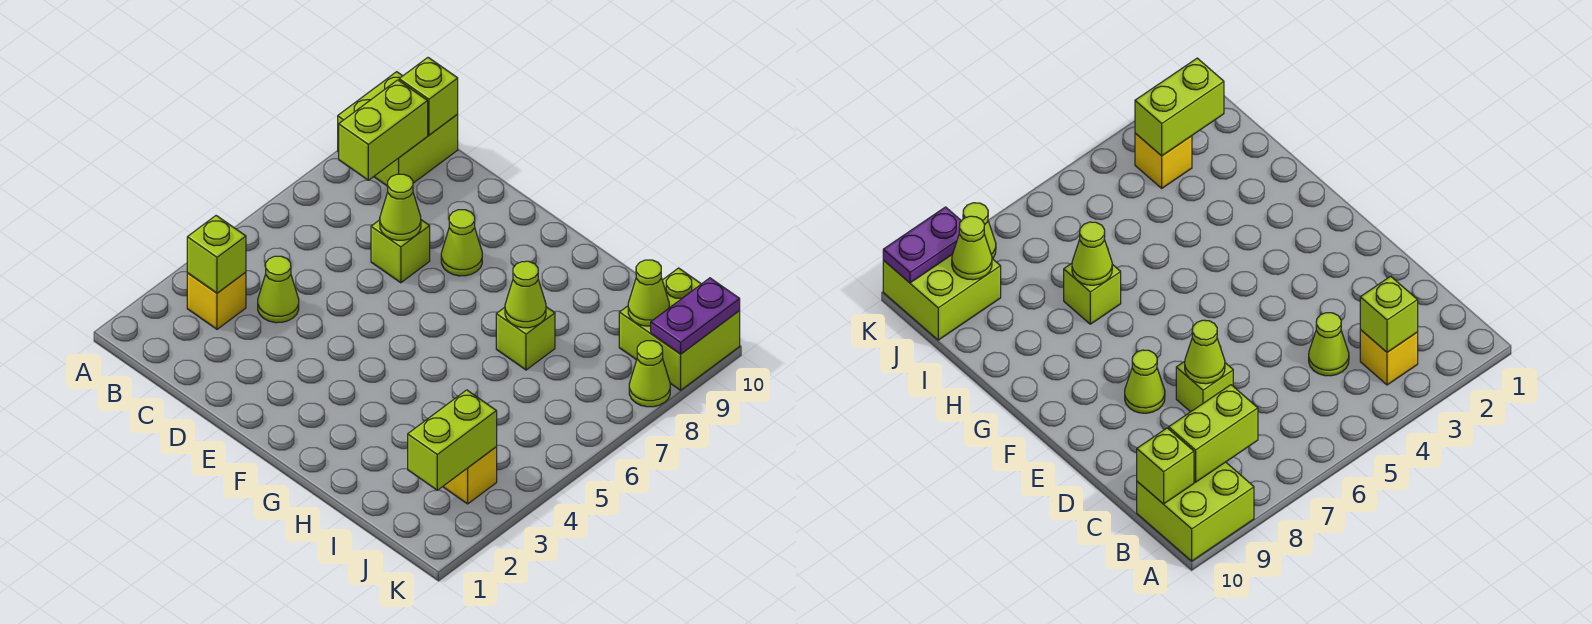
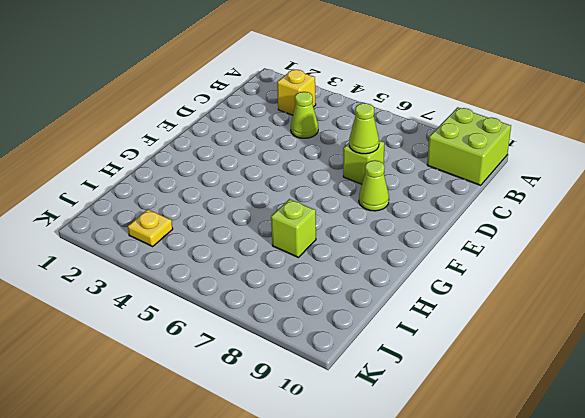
yellow 1x1 plate [128,209,173,246] -> yellow 1x1 brick [443,447,497,504]
none -> lime 2x2 brick [619,268,740,390]
none -> lime 1x1 cone [629,341,670,407]
none -> lime 1x1 brick [187,216,246,293]

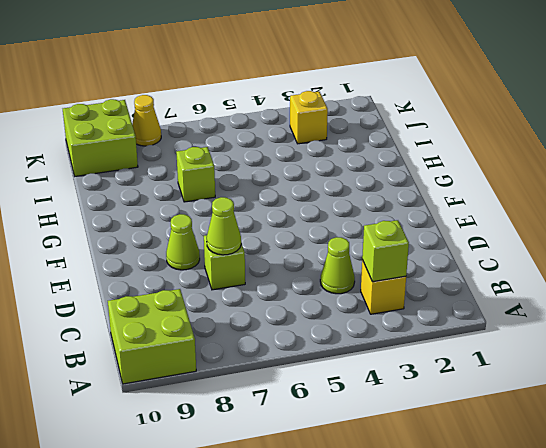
yellow 1x1 cone [132,95,161,146] -> lime 1x1 cone [629,341,670,407]
none -> lime 1x2 brick [339,80,428,180]
none -> lime 1x1 brick [399,58,458,135]
none -> lime 1x1 cone [505,261,546,328]

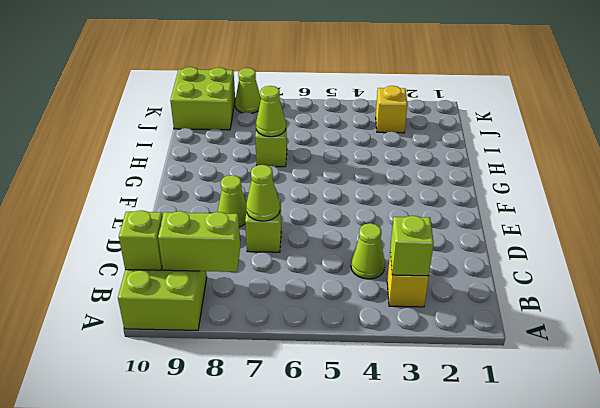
none -> lime 1x2 brick [408,390,497,490]
none -> lime 1x1 cone [628,260,669,326]
none -> purple 1x2 plate [651,278,740,354]

